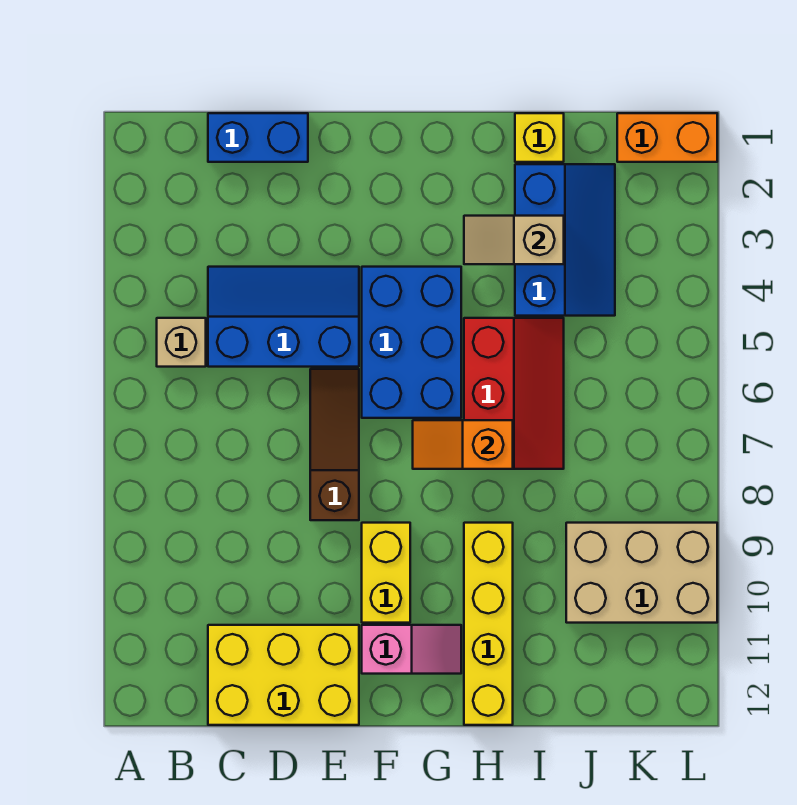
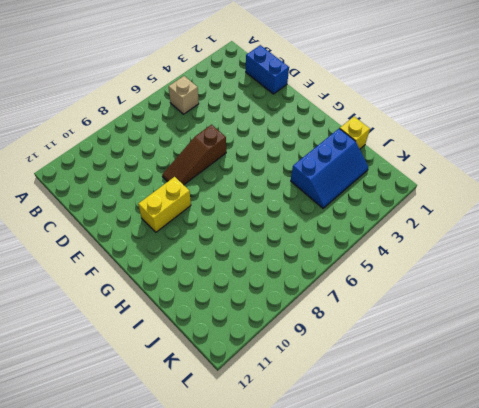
brown 1x3 slope [162,125,226,185] -> brown 1x3 slope turned to [310,369,359,520]
none -> blue 2x3 slope [208,267,359,367]
none -> yellow 2x3 brick [208,625,359,725]
none -> blue 2x3 brick [362,267,461,418]

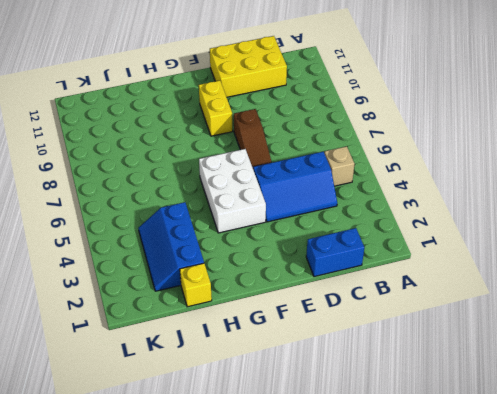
white 2x3 brick [199,149,266,233] -> blue 2x3 brick [362,267,461,418]
none -> pink 1x2 slope [362,625,461,674]
none -> red 2x3 slope [464,318,564,469]
none -> yellow 1x4 brick [464,523,513,725]

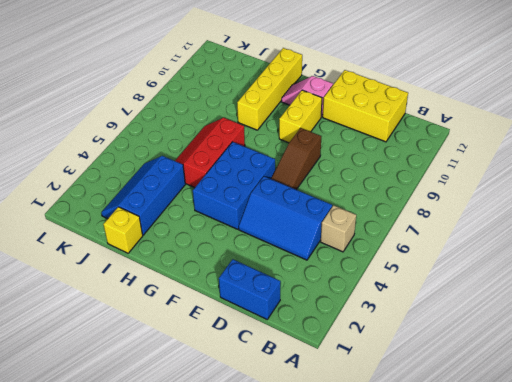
none -> tan 2x3 brick [566,523,717,623]
none -> orange 1x2 brick [617,113,717,162]
none -> orange 1x2 slope [413,420,513,469]

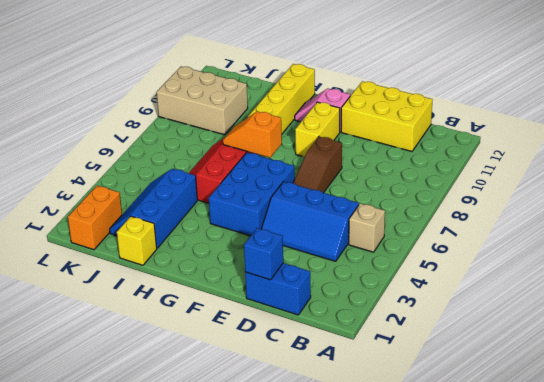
blue 1x1 brick [244,228,283,280] -> none
orange 1x2 slope [223,111,282,158] -> orange 1x2 slope turned to [413,420,513,469]
orange 1x2 brick [68,186,122,250] -> orange 1x2 brick turned to [617,113,717,162]
none -> tan 1x2 slope [464,216,564,264]

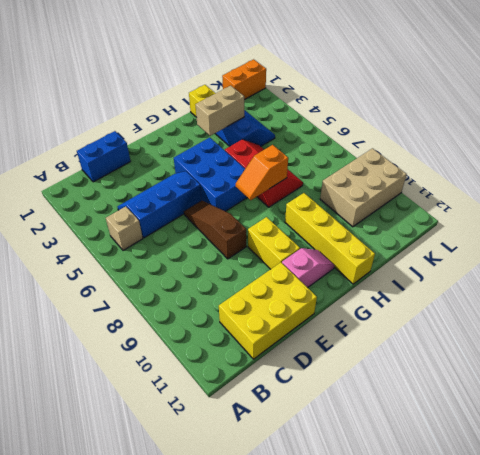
tan 1x2 brick [195,86,244,136] -> tan 1x2 slope [464,216,564,264]

